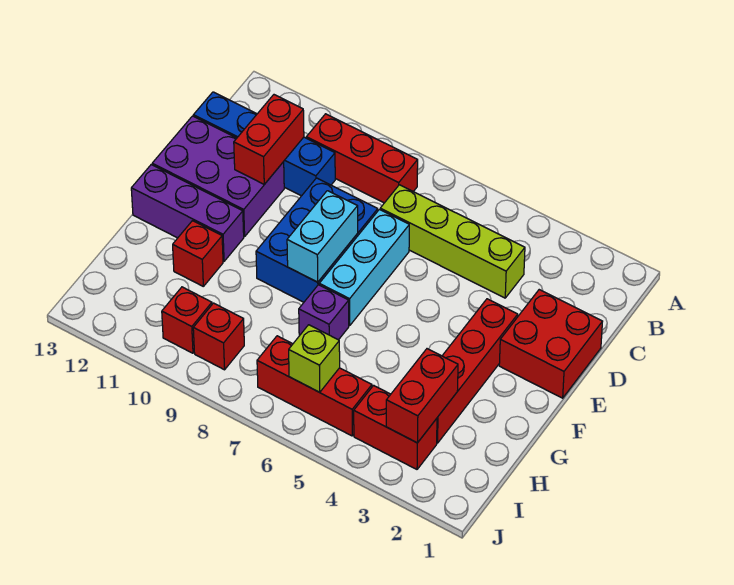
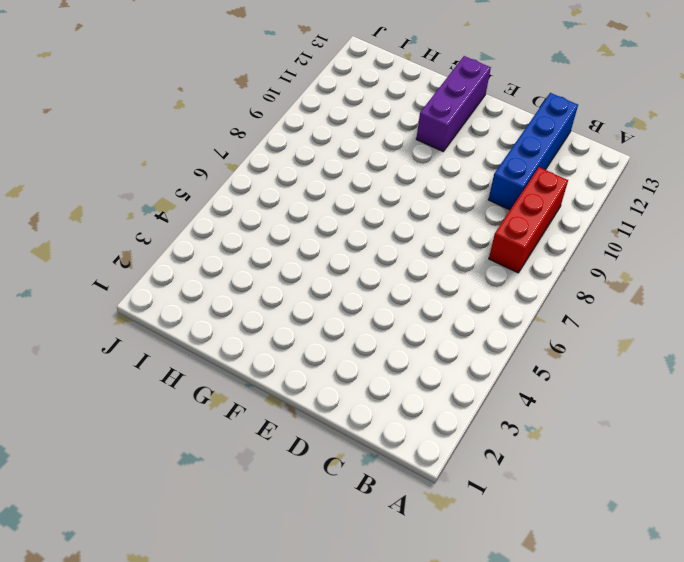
none -> lime 1x4 brick [380,185,525,298]
none -> red 2x2 brick [499,290,603,398]
none -> cyan 1x3 brick [319,210,409,326]

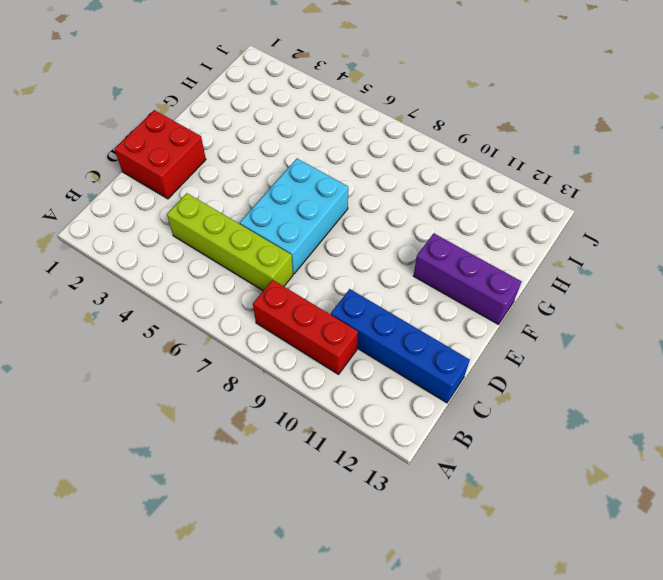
cyan 2x3 brick [240,159,348,274] -> cyan 1x3 brick [319,210,409,326]
none -> blue 2x3 brick [256,178,378,302]
none -> purple 2x3 brick [152,116,284,237]
none -> red 1x4 brick [437,299,518,443]

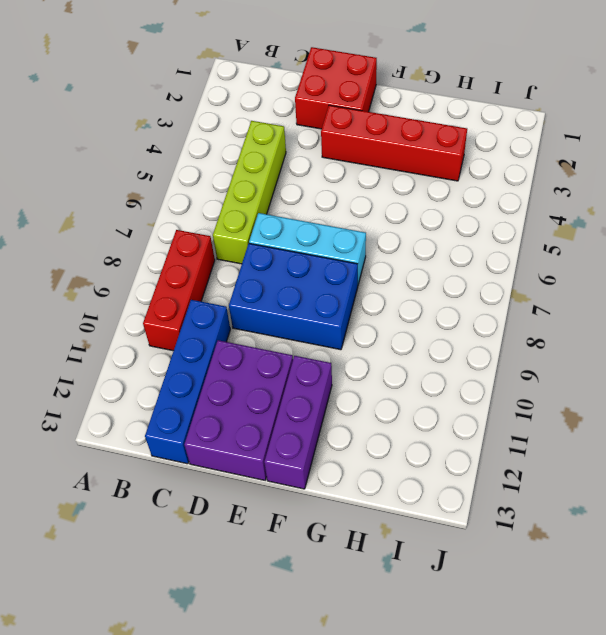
none -> purple 1x1 brick [299,285,349,340]
none -> red 1x1 brick [173,221,223,286]
none -> red 1x2 brick [354,385,437,469]

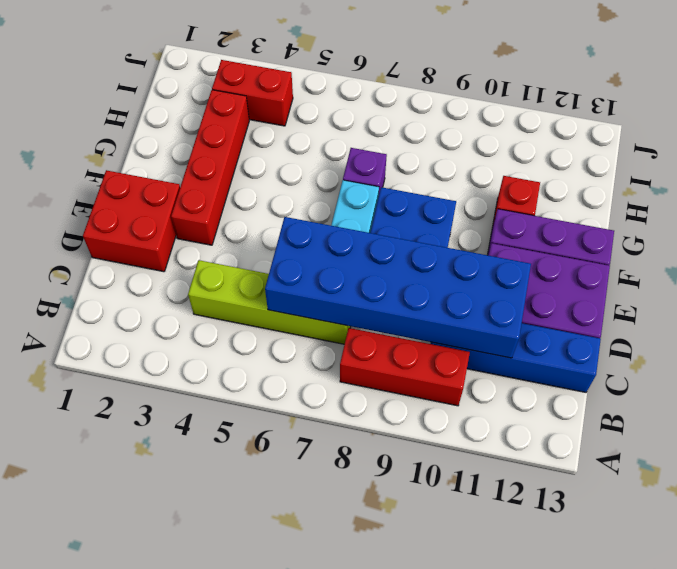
blue 2x6 brick [265,217,531,358] -> red 1x2 brick [234,95,304,184]
none -> red 1x3 brick [257,336,372,436]
none -> red 1x1 brick [193,303,244,370]
none -> red 1x1 brick [162,287,212,353]

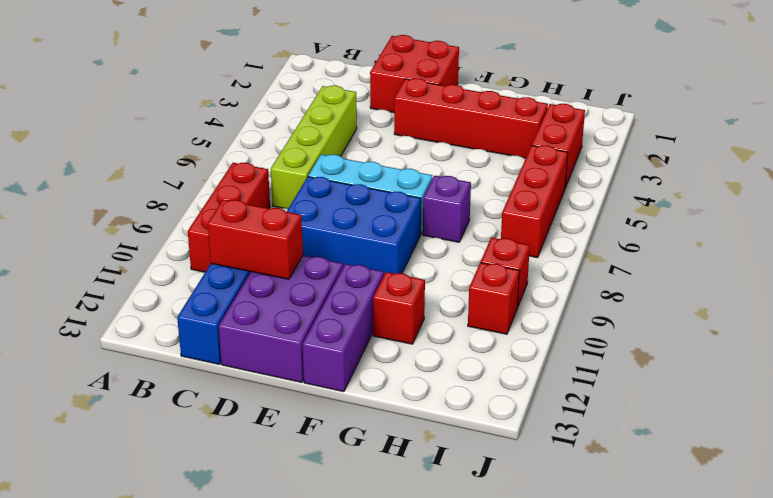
none -> cyan 1x2 brick [287,191,358,282]
none -> red 1x2 brick [386,349,458,443]
none -> lime 1x1 brick [289,325,340,392]

